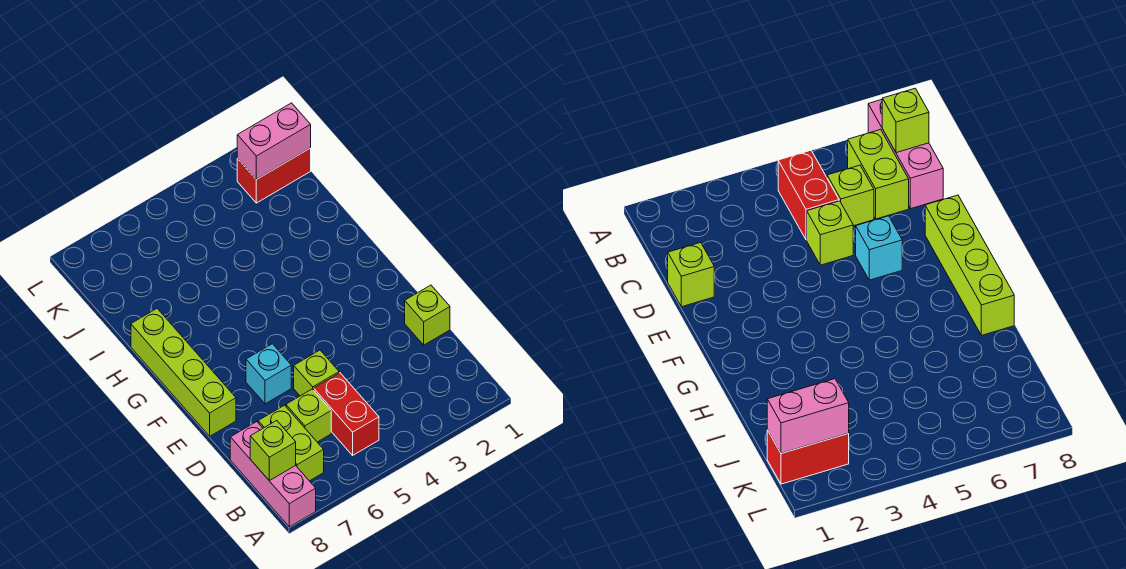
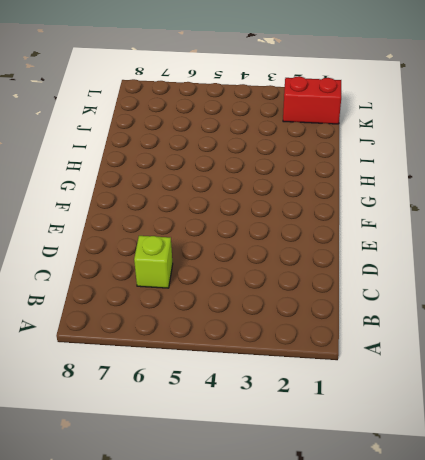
none -> pink 1x3 brick [230,422,316,527]
none -> red 1x2 brick [314,373,379,455]

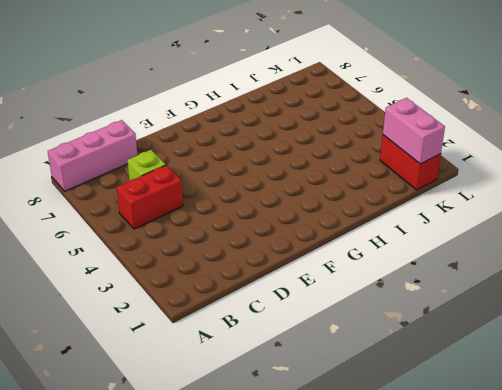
none -> lime 1x2 brick [258,405,324,481]
none -> lime 1x1 brick [405,285,450,345]

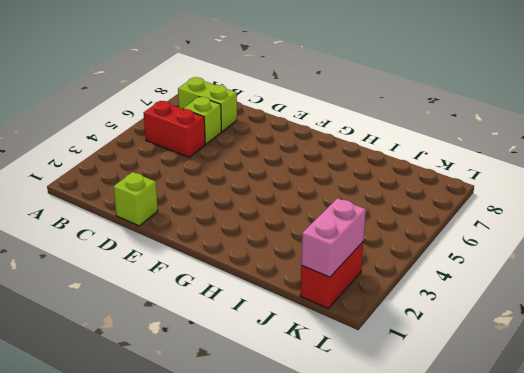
none -> pink 1x3 brick [230,422,316,527]
none -> lime 1x1 brick [294,350,339,396]

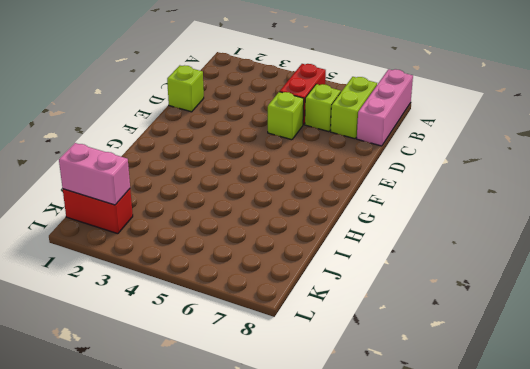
none -> cyan 1x1 brick [246,344,291,404]
none -> lime 1x4 brick [131,309,236,436]

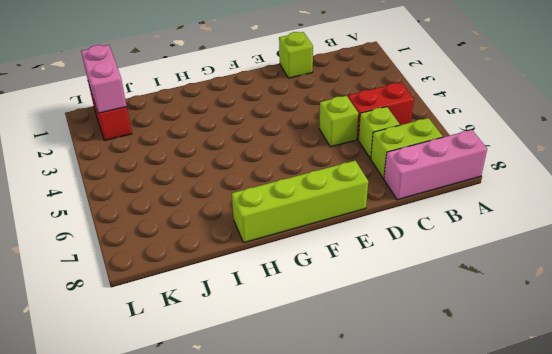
none -> cyan 1x1 brick [246,344,291,404]
none -> lime 1x1 brick [250,421,296,481]

